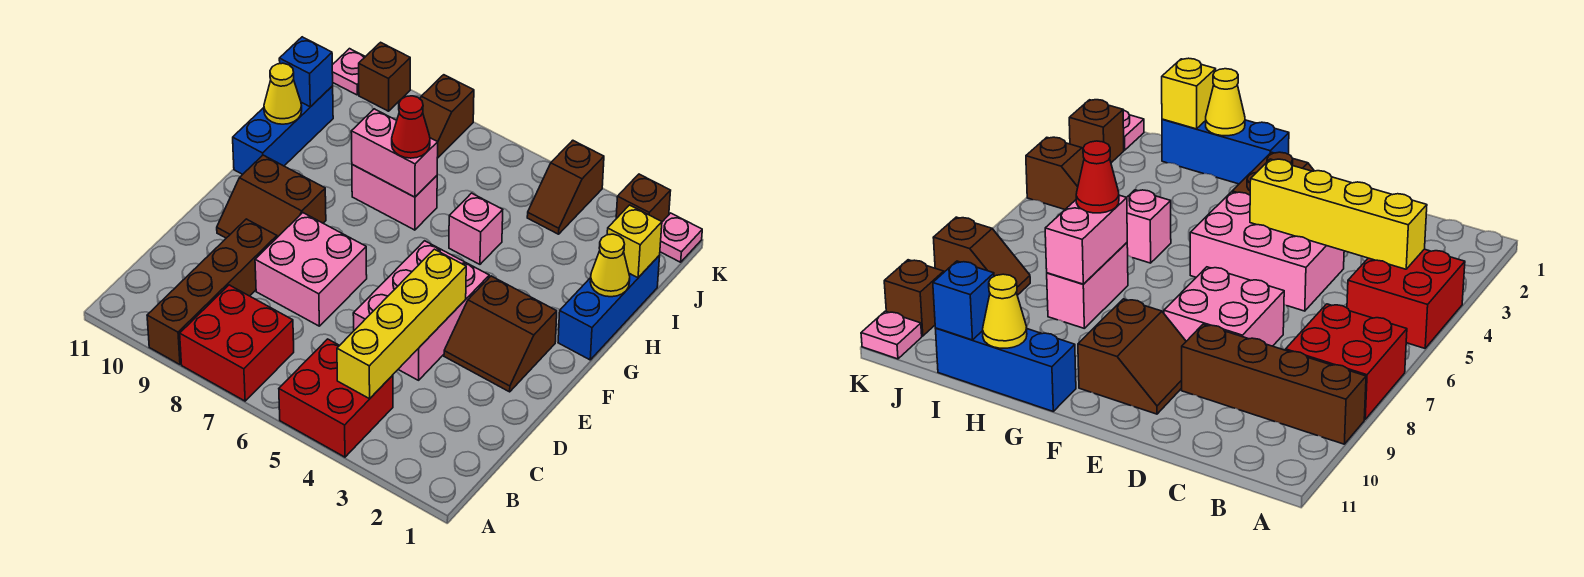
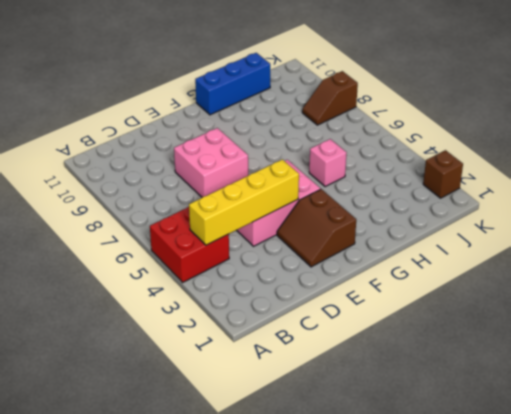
none -> red 2x2 brick [180,285,294,401]
none -> brown 1x4 brick [147,219,277,364]
none -> brown 2x2 slope [217,155,326,238]

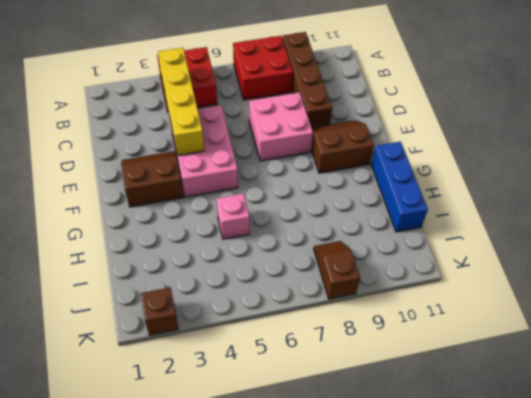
none -> blue 1x3 brick [558,255,660,360]
none -> pink 1x2 brick [352,165,437,230]
none -> brown 1x2 slope [527,140,604,234]

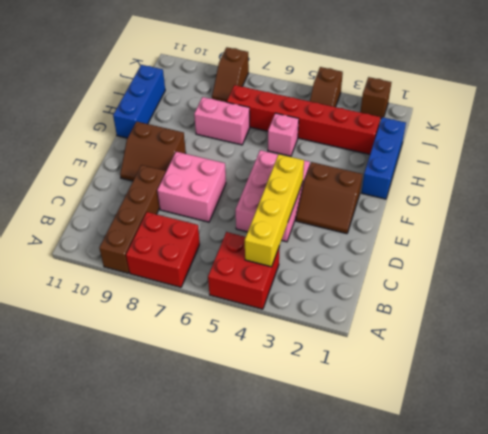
red 1x6 brick [227,85,380,154] -> none
none -> pink 1x1 plate [660,213,702,262]
none -> brown 1x1 brick [359,42,410,111]
none -> pink 1x1 plate [332,49,365,95]

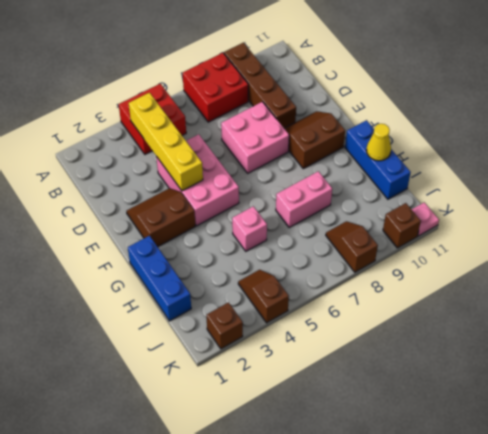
none -> pink 1x1 plate [660,213,702,262]
none -> yellow 1x1 cone [590,234,630,297]
none -> pink 1x2 brick [351,109,438,197]

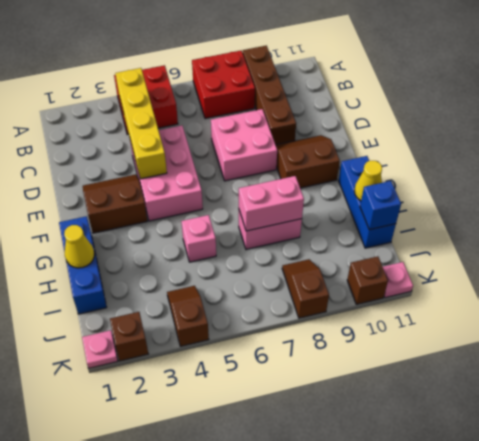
none -> yellow 1x1 brick [607,205,662,278]
none -> red 1x1 cone [392,96,430,158]

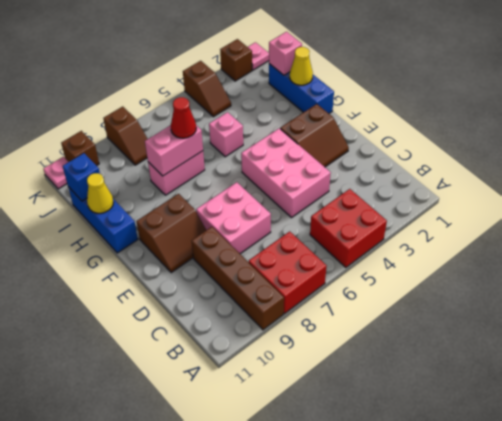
pink 1x1 brick [269,32,302,75] -> yellow 1x1 brick [607,205,662,278]
none -> yellow 1x4 brick [337,249,466,399]

